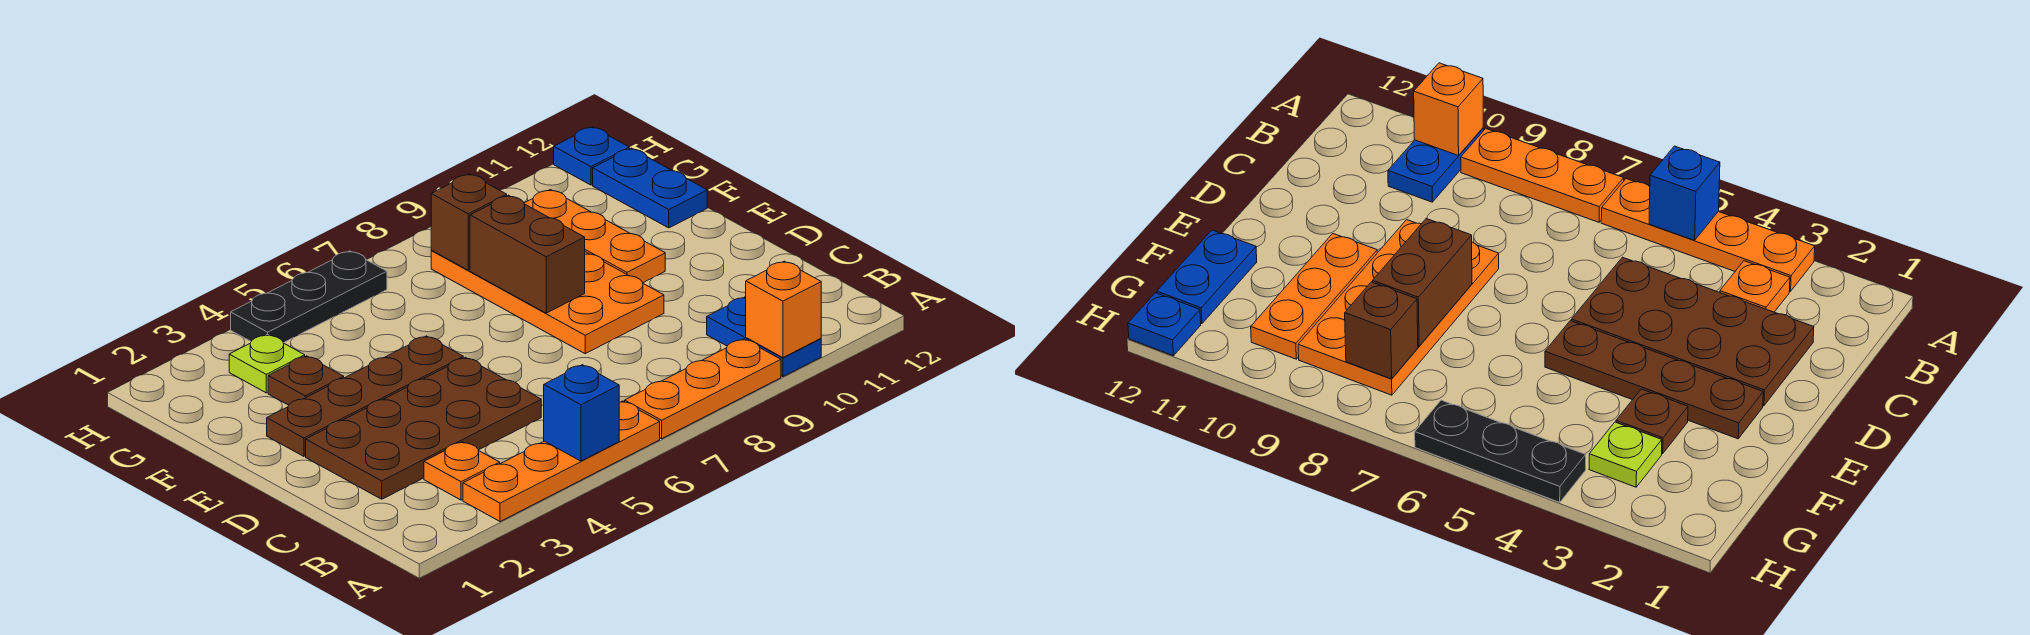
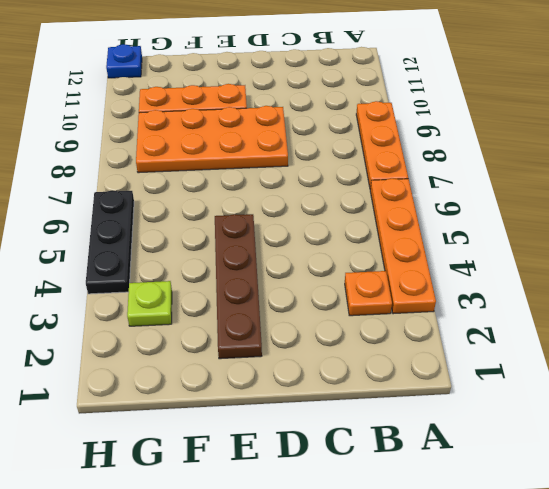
none -> blue 1x2 plate [707,297,821,377]
none -> brown 2x4 plate [306,357,541,499]
none -> brown 1x1 plate [268,356,344,405]

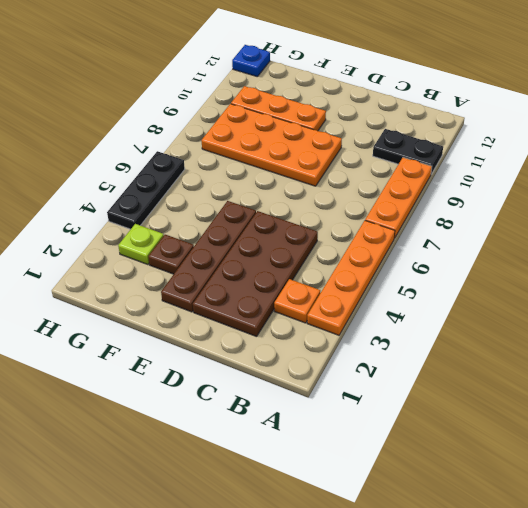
black 1x2 plate [373,129,443,174] -> blue 1x2 plate [707,297,821,377]
none -> blue 1x2 plate [593,148,707,228]
none -> blue 1x1 brick [544,365,619,461]
none -> orange 1x1 brick [746,261,821,358]

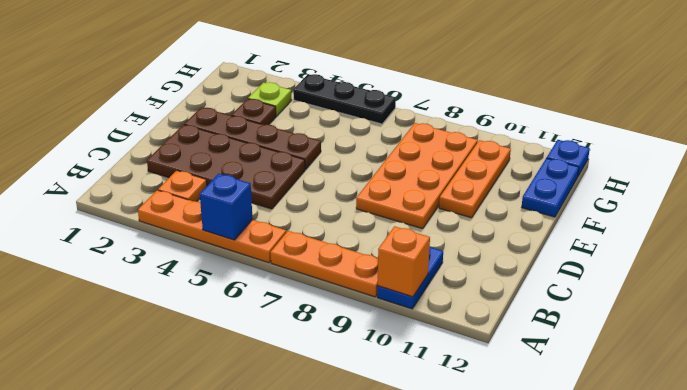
none -> brown 1x2 brick [470,195,585,313]
none -> brown 1x1 brick [431,174,507,270]

